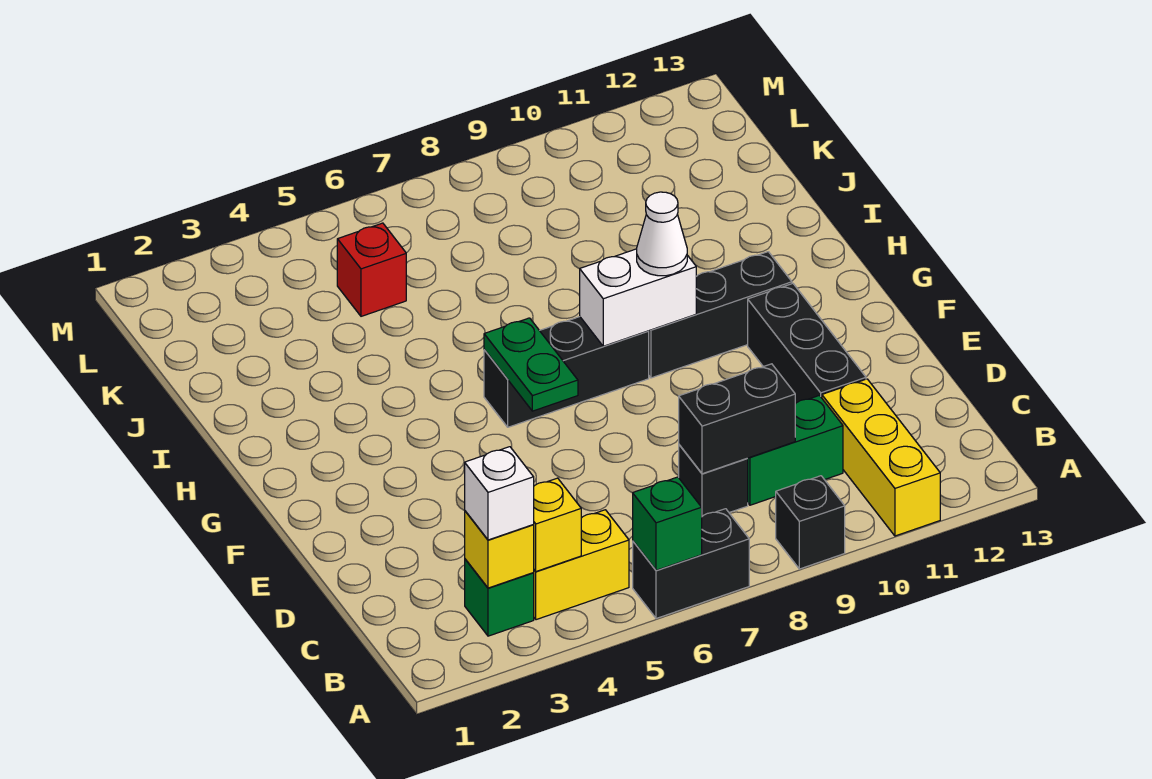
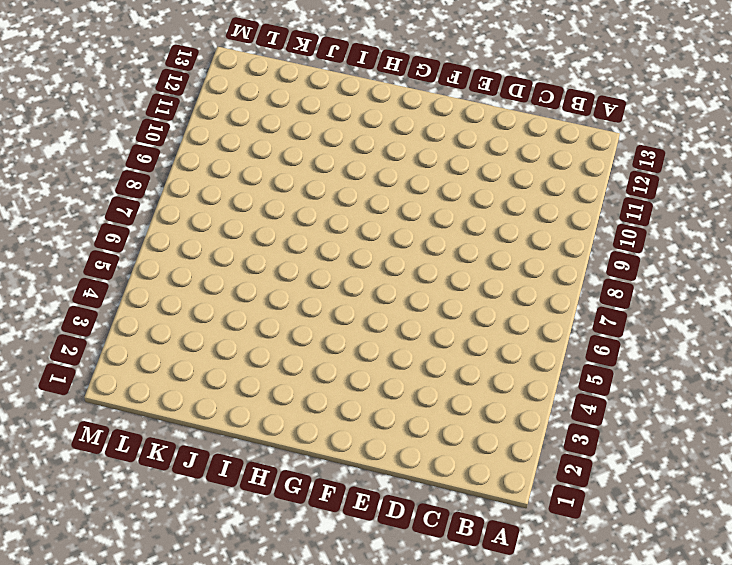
none -> black 1x2 brick [633,509,749,619]
none -> black 1x1 brick [776,476,845,569]
none -> yellow 1x3 brick [822,379,940,536]

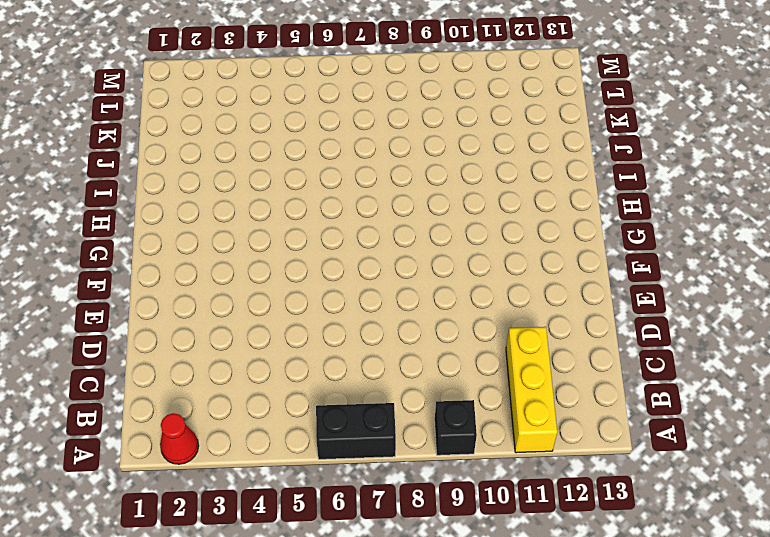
red 1x1 cone [160,413,199,464] -> none
none -> green 1x1 brick [465,559,534,636]
none -> yellow 1x2 brick [534,510,629,620]
none -> black 1x1 brick [679,445,748,516]

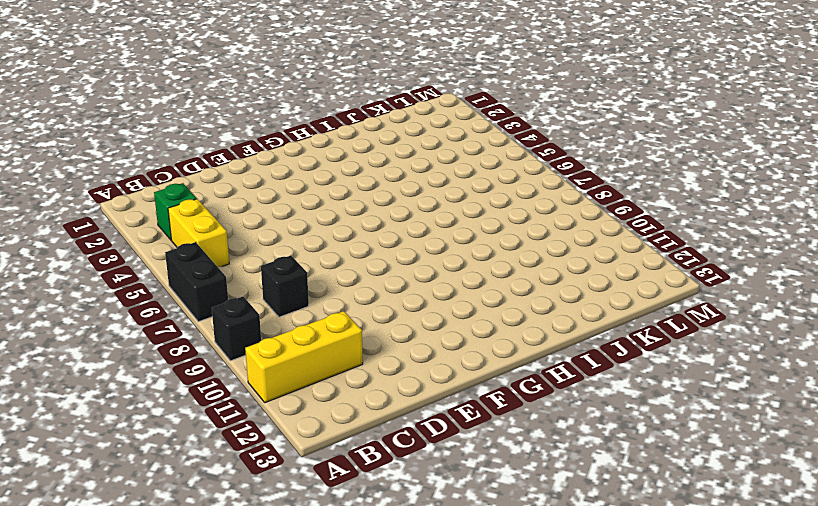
none -> green 1x2 brick [747,395,843,505]
none -> black 1x3 brick [748,284,866,404]
none -> black 1x3 brick [484,317,649,427]

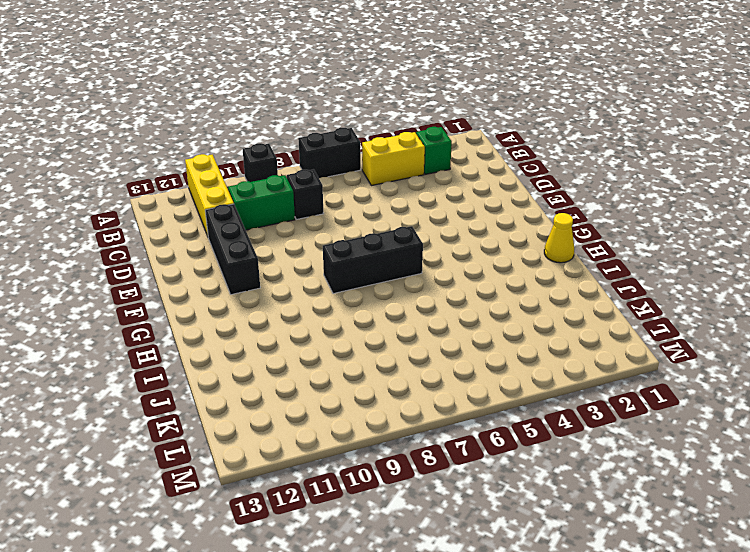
yellow 1x1 cone [544,213,574,263] -> none
none -> black 1x3 brick [649,252,792,378]
none -> red 1x1 brick [337,223,406,316]
none -> green 1x1 brick [633,477,702,570]

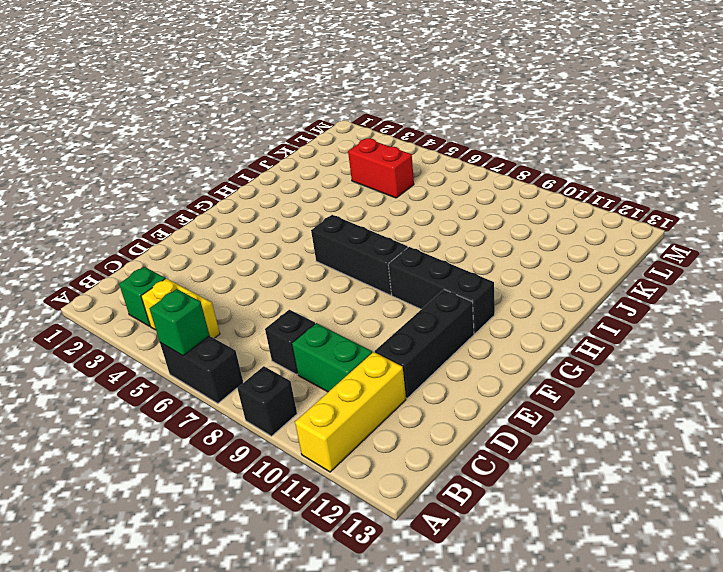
red 1x2 brick [348,138,414,198] -> red 1x1 brick [337,223,406,316]
none -> yellow 1x1 brick [465,511,534,588]
none -> yellow 1x1 brick [533,478,581,571]
none -> black 1x2 brick [679,364,795,474]

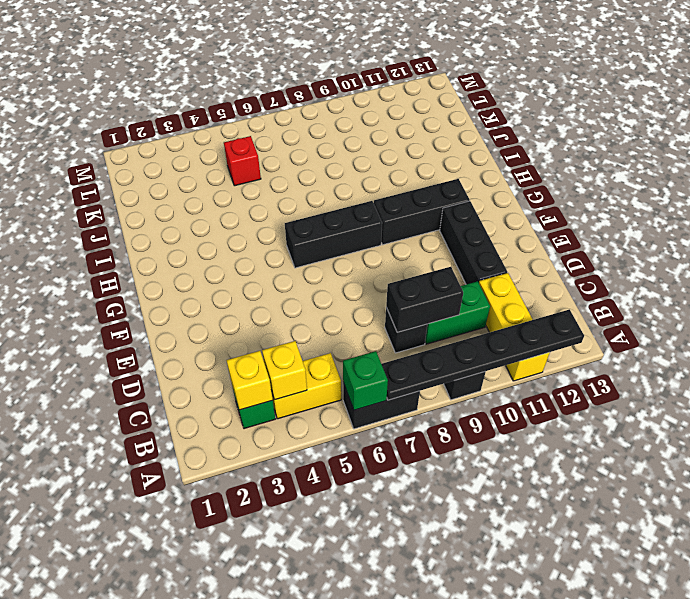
black 1x6 plate [382,309,584,400] -> none
none -> green 1x2 plate [484,318,578,411]
none -> white 1x2 brick [580,249,696,346]
none -> white 1x1 brick [465,447,534,540]

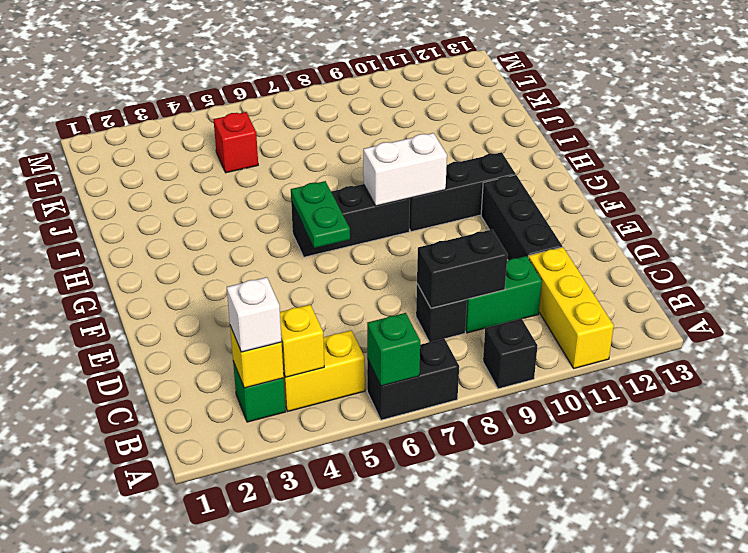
none -> white 1x1 cone [637,192,687,276]

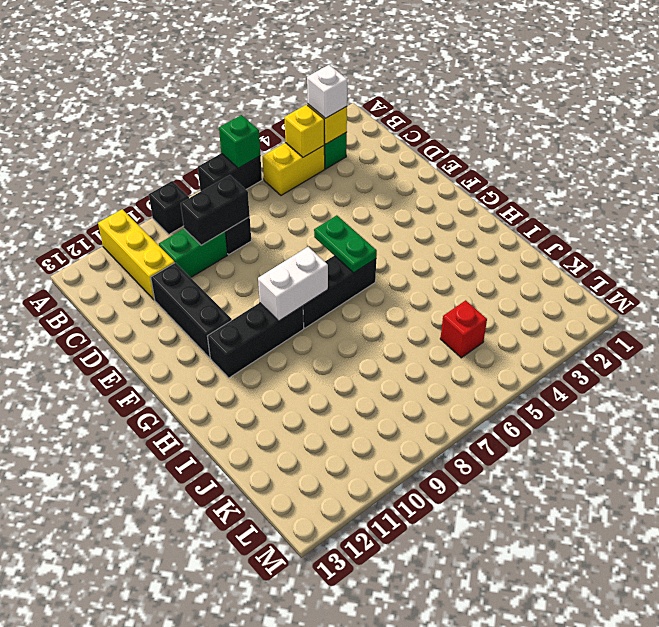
none -> white 1x1 cone [637,192,687,276]

